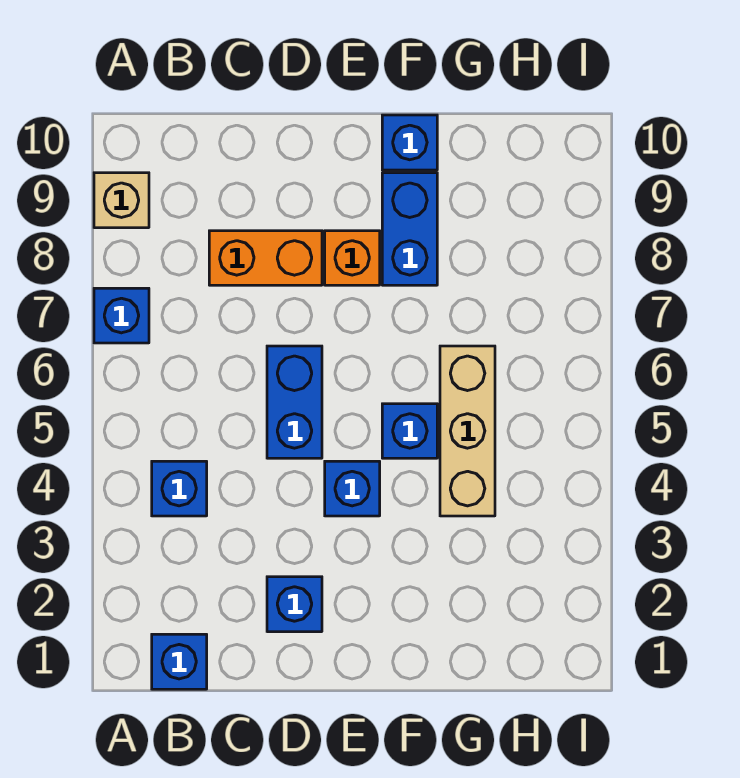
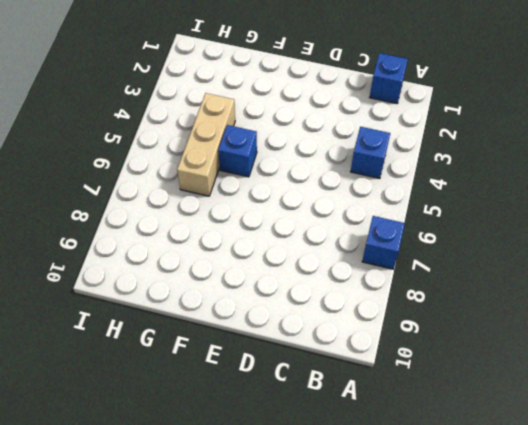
none -> tan 1x1 brick [94,173,149,228]
none -> orange 1x2 brick [209,231,322,285]
none -> blue 1x1 brick [267,577,322,632]

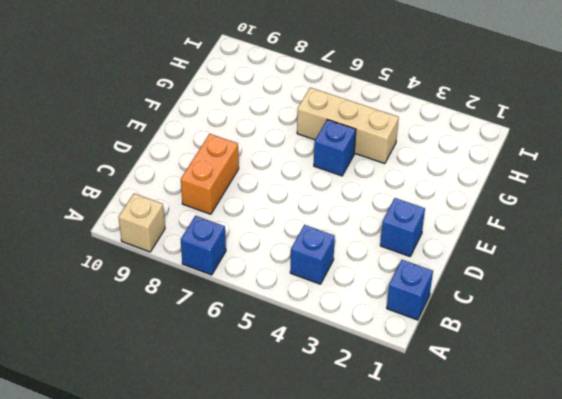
none -> blue 1x2 brick [267,346,322,458]
none -> blue 1x1 brick [325,461,380,516]
none -> orange 1x1 brick [325,231,380,285]

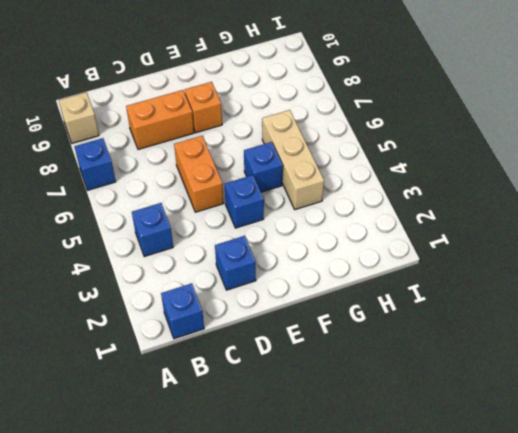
orange 1x2 brick [174,136,224,212] -> blue 1x2 brick [267,346,322,458]
none -> blue 1x2 brick [382,173,437,285]
none -> blue 1x1 brick [382,115,437,170]

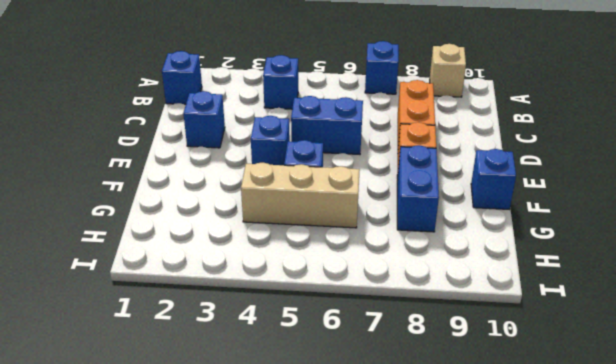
blue 1x2 brick [397,145,439,232] -> blue 1x2 brick turned to [382,173,437,285]

